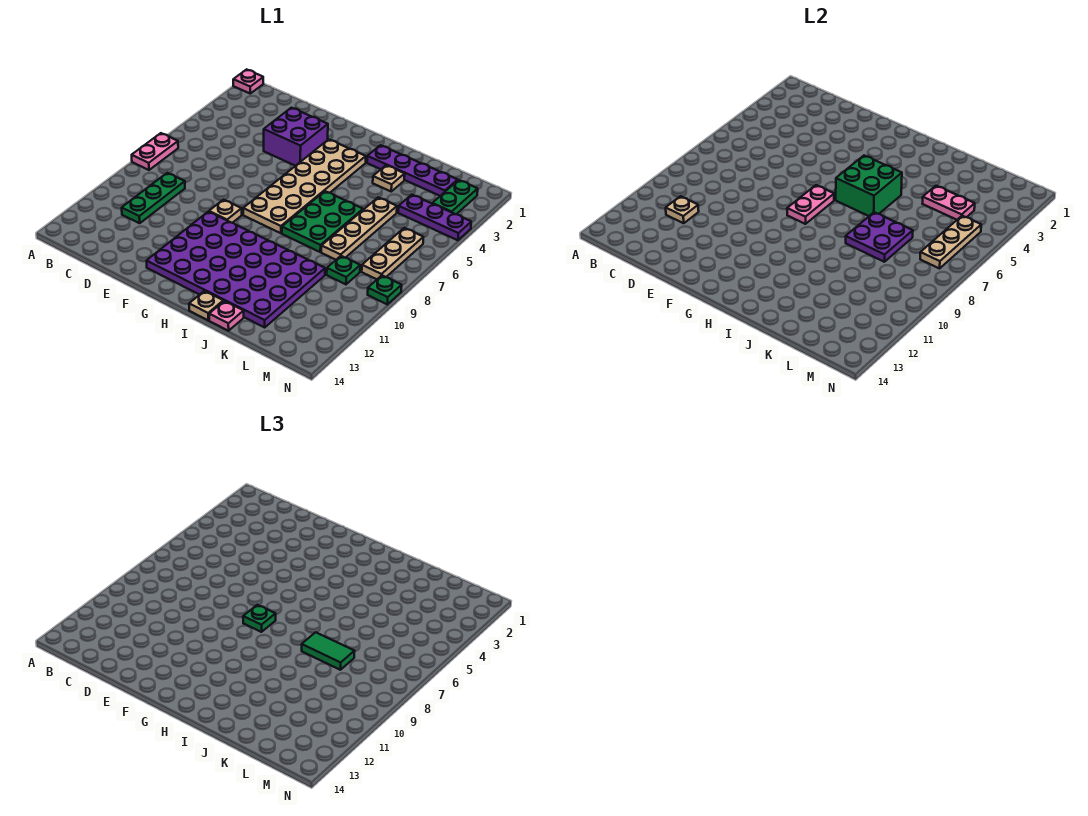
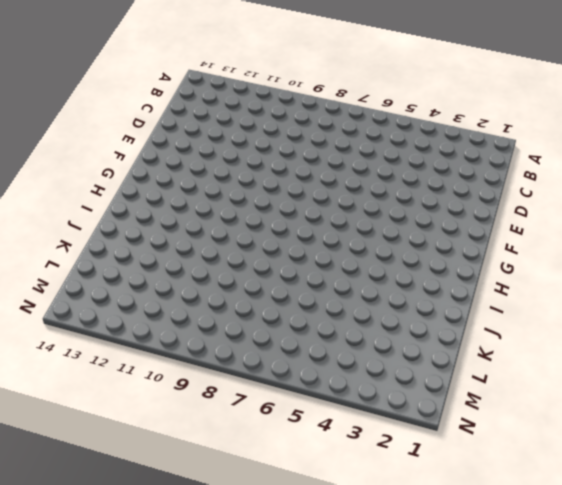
none -> pink 1x1 plate [233,69,263,93]
none -> pink 1x2 plate [132,133,178,170]
none -> green 1x3 plate [122,173,185,223]

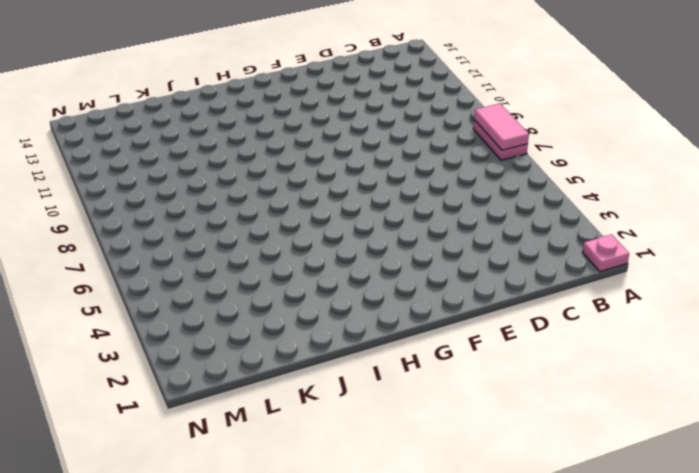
pink 1x2 tile [474,104,529,150] -> none
none -> green 1x3 plate [122,173,185,223]
none -> purple 2x2 brick [264,108,328,166]
none -> tan 1x1 plate [209,200,242,223]

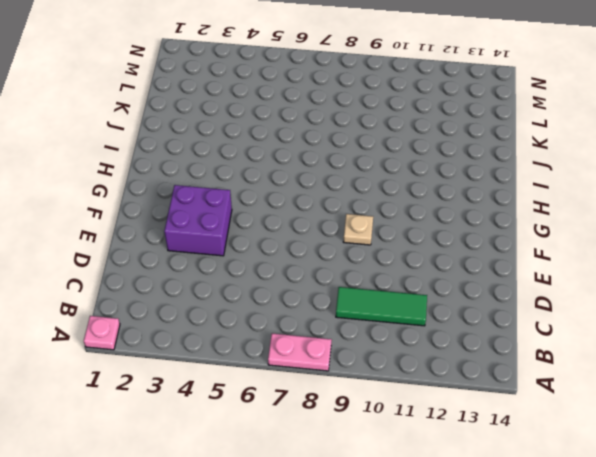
green 1x3 tile [336,287,427,326] -> green 1x3 plate [122,173,185,223]
none -> purple 4x6 plate [147,212,325,327]
none -> tan 2x6 plate [243,139,366,233]
none -> purple 1x4 plate [367,145,458,196]

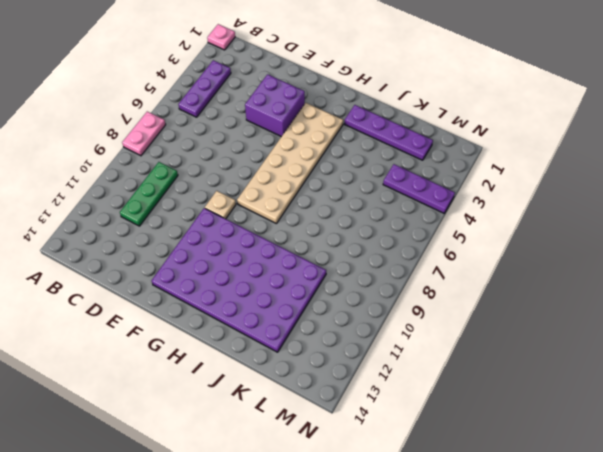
purple 1x3 plate [178,60,231,117] -> none
none -> green 2x3 plate [282,191,363,252]
none -> tan 1x1 plate [189,291,223,320]
none -> tan 1x1 plate [373,165,405,191]

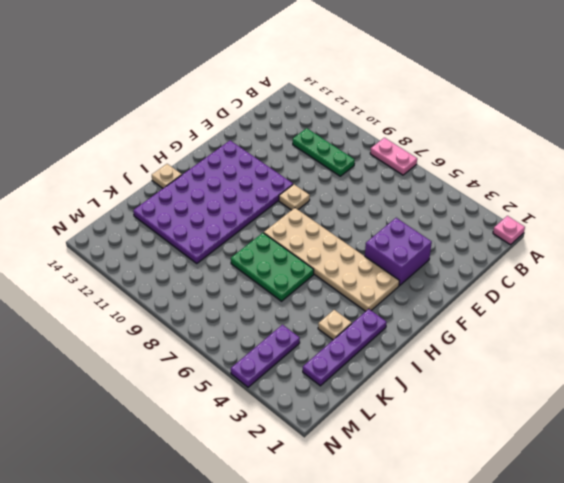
none -> pink 1x1 plate [209,301,244,331]
none -> tan 1x4 plate [321,197,397,260]
none -> green 1x1 plate [327,256,360,284]

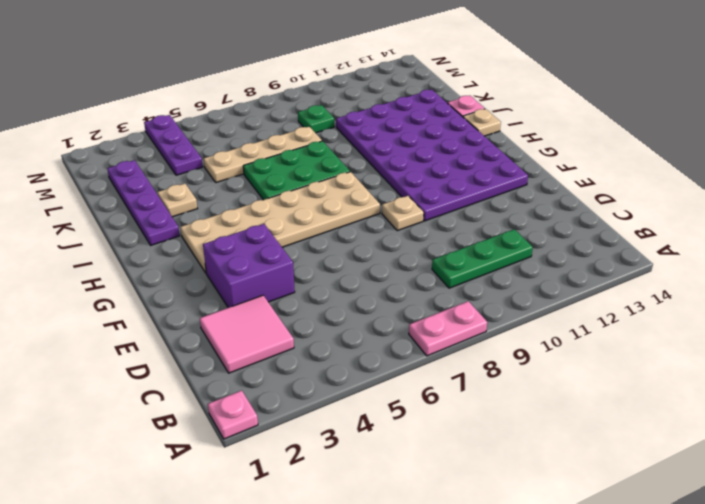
pink 2x2 tile [200,295,294,373] -> none
none -> green 1x2 plate [432,180,478,214]
none -> tan 1x3 plate [362,228,423,279]
none -> green 1x1 plate [368,275,402,304]

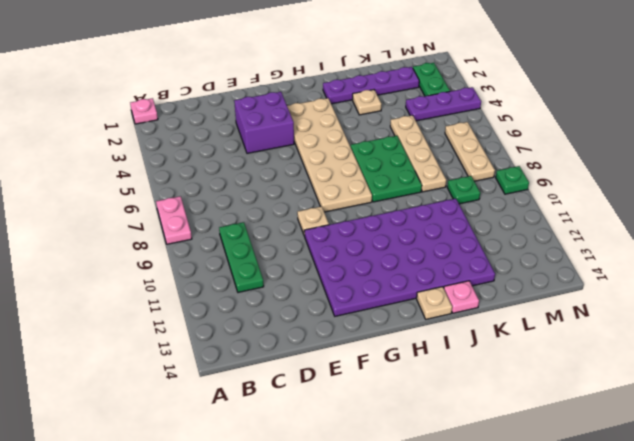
none -> tan 1x1 plate [666,196,699,223]
none -> pink 1x2 plate [787,185,834,224]
none -> green 2x2 brick [836,156,902,216]

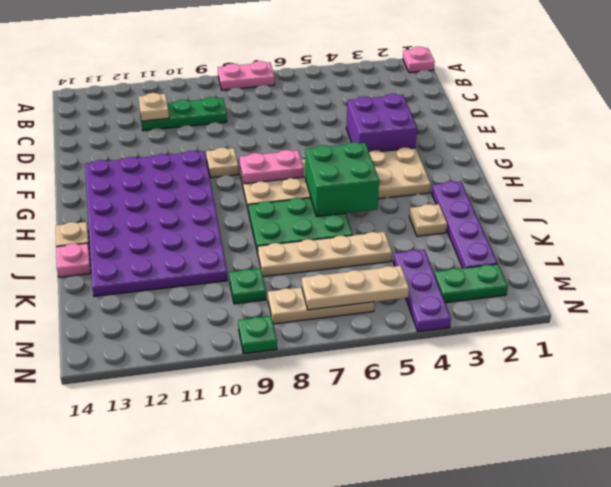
none -> purple 2x2 plate [846,212,913,262]
none -> pink 1x2 plate [923,186,975,220]
none -> green 1x1 plate [243,605,276,632]

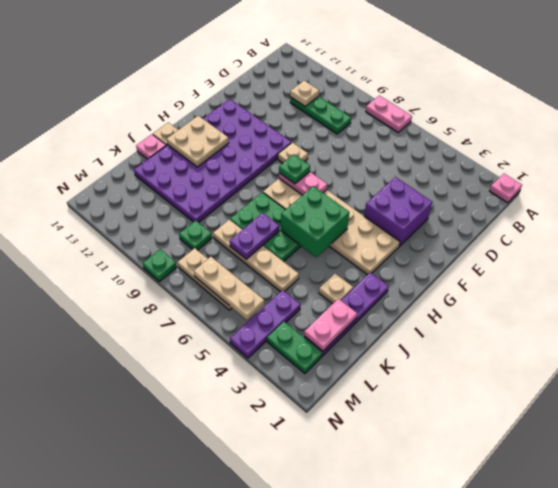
tan 2x2 plate [167,116,229,167] -> none
purple 1x2 plate [230,213,279,259] -> purple 2x2 plate [846,212,913,262]
pink 1x2 plate [304,299,357,351] -> pink 1x2 plate moved to [923,186,975,220]
none -> green 1x2 tile [302,632,355,670]

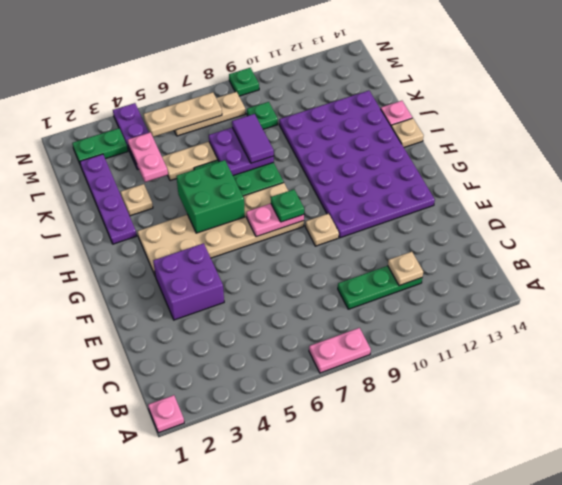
purple 1x2 tile [232,114,274,163] -> green 1x2 tile [302,632,355,670]

